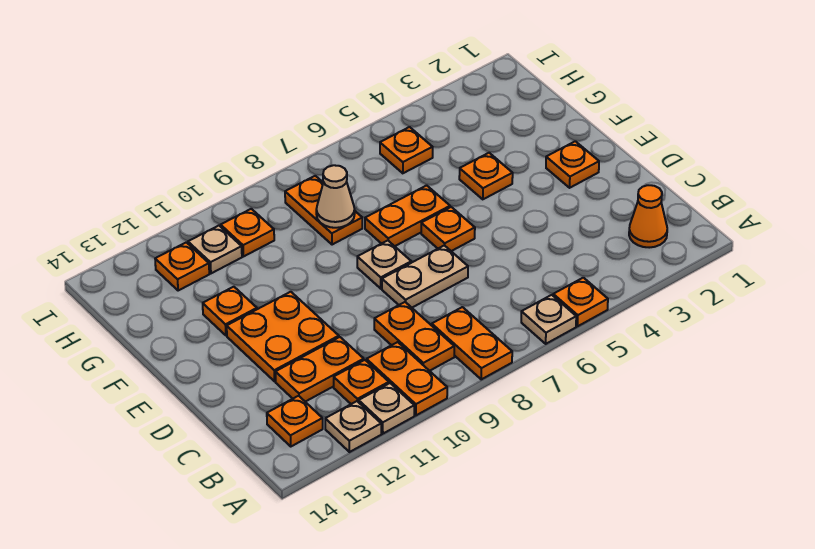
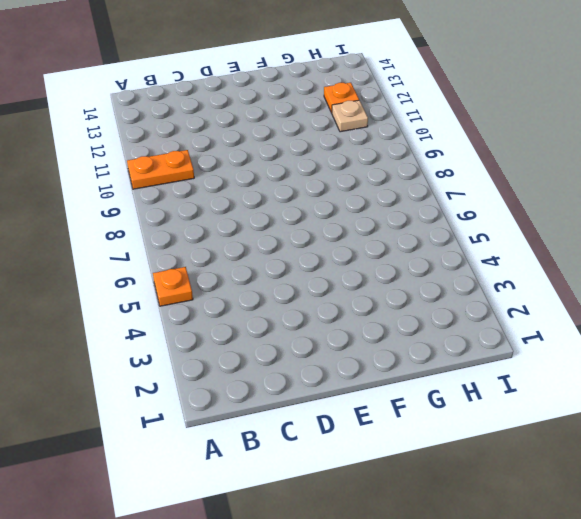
none -> tan 1x1 plate [521,295,576,344]
none -> orange 1x2 plate [432,307,512,379]
none -> tan 1x1 plate [359,383,414,434]

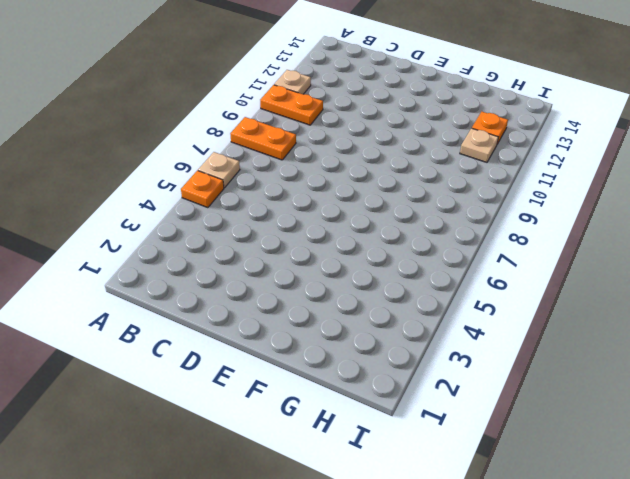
none -> tan 1x1 plate [325,401,381,452]
none -> orange 1x1 cone [629,185,667,248]
none -> orange 1x2 plate [374,302,454,371]

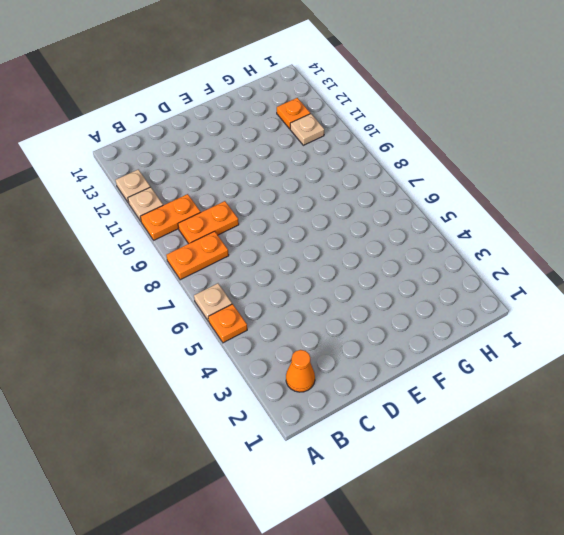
none -> orange 1x1 plate [334,360,389,404]
none -> orange 1x1 plate [267,396,323,446]
none -> orange 1x2 plate [275,337,364,402]

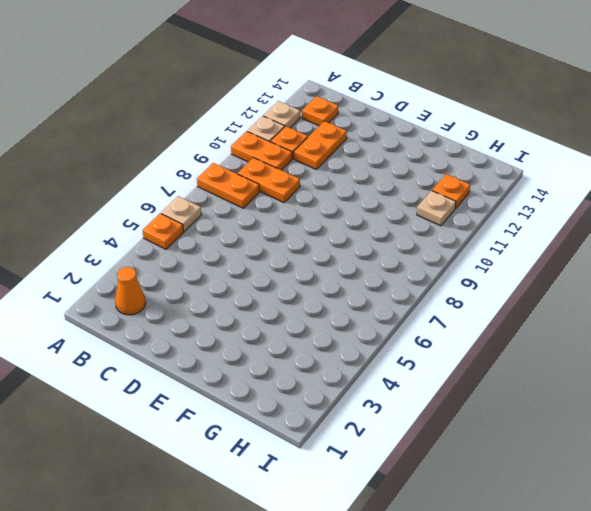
none -> tan 1x2 plate [382,245,468,307]
none -> orange 2x2 plate [227,292,339,381]
none -> orange 1x1 plate [546,141,599,188]

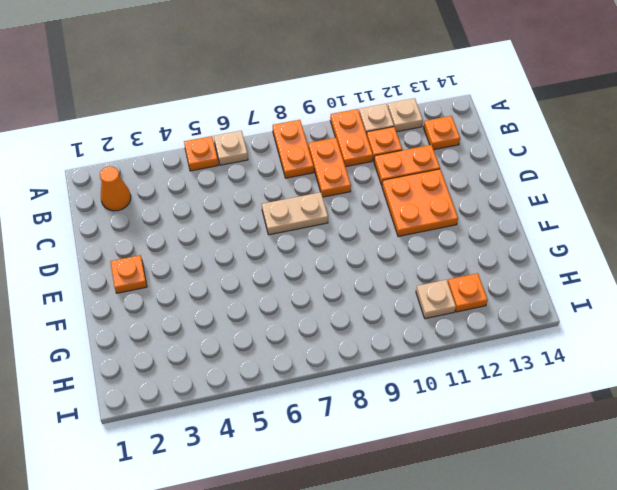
none -> orange 1x1 plate [421,207,475,251]
none -> tan 1x1 plate [357,240,411,289]
none -> orange 1x1 plate [459,153,513,199]

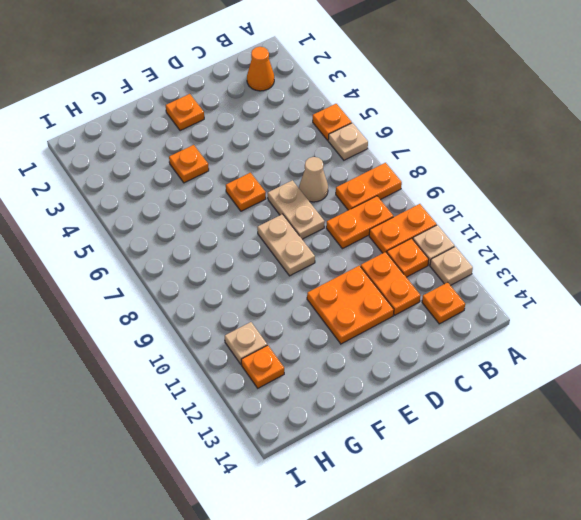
tan 1x1 cone [299,157,328,202] -> tan 1x1 cone moved to [316,165,355,228]
tan 1x2 plate [257,214,315,276] -> tan 1x1 plate [357,240,411,289]
none -> orange 1x2 plate [365,185,450,246]
none -> orange 1x1 plate [203,287,257,335]
none -> orange 1x2 plate [285,176,362,245]

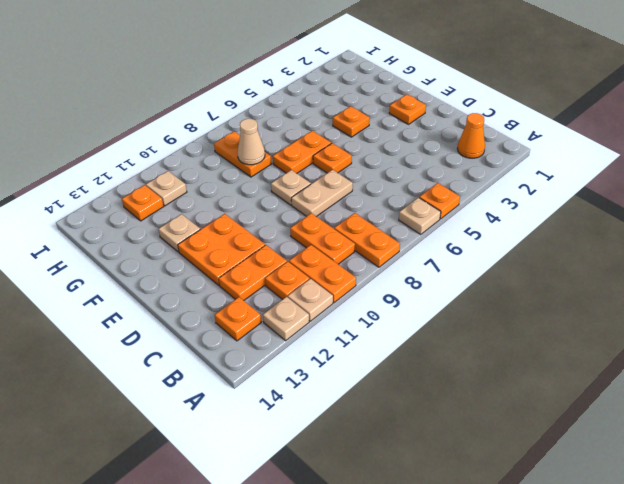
tan 1x1 plate [158,214,200,252] -> orange 1x1 plate [203,287,257,335]
none -> orange 1x1 plate [380,127,433,173]
none -> orange 1x1 plate [221,209,274,256]

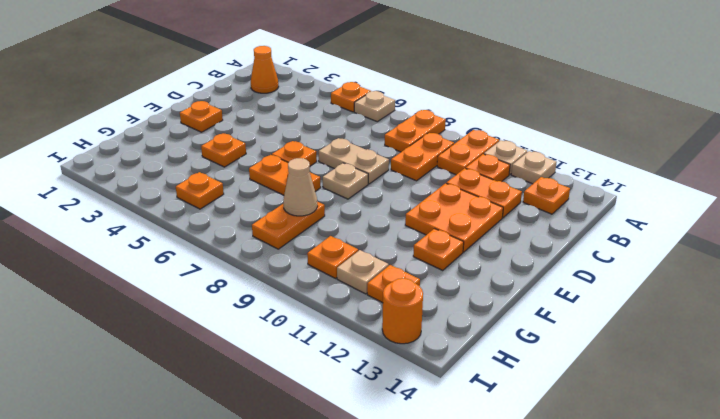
orange 1x1 round brick [382,278,423,344] -> none

